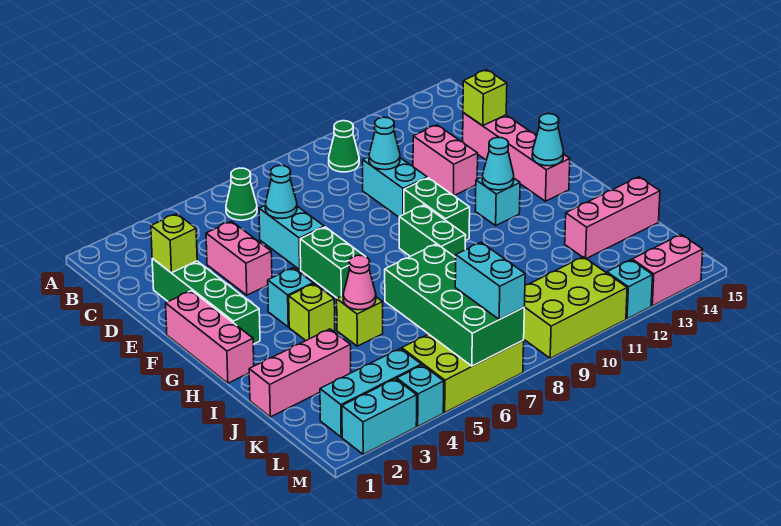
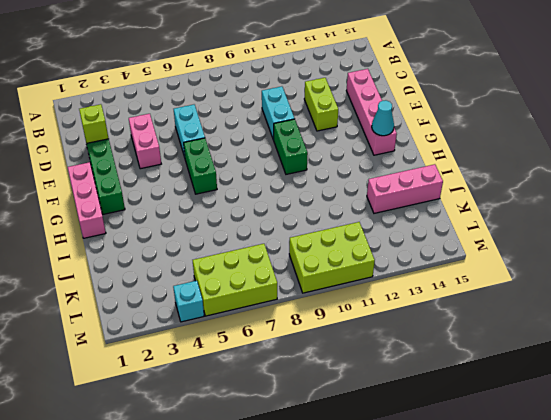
lime 1x2 brick [304,78,338,131] -> pink 1x2 brick [413,125,478,196]
none -> green 1x1 cone [226,168,257,220]
none -> green 1x1 cone [329,121,359,172]
none -> cyan 1x1 brick [268,268,313,327]
none -> green 1x2 brick [399,205,466,257]

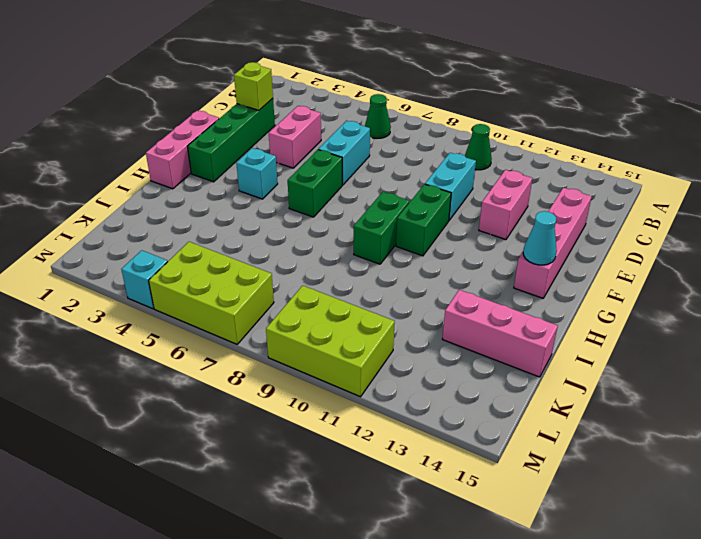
none -> cyan 1x1 brick [475,177,520,225]
none -> lime 1x1 brick [289,284,335,340]
none -> lime 1x1 brick [337,296,383,346]
none -> pink 1x3 brick [249,329,351,417]

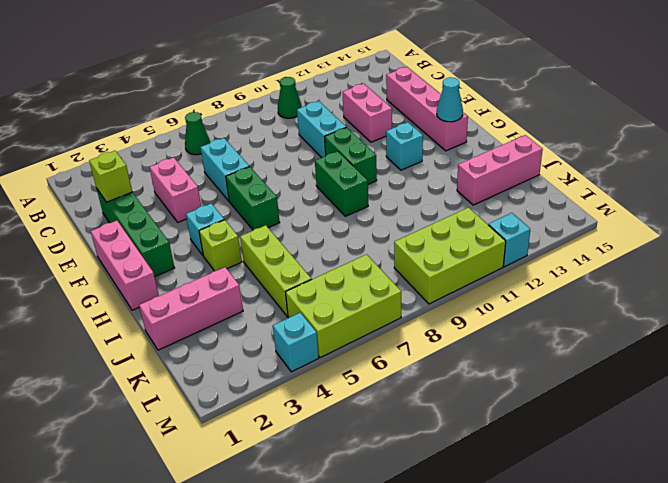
lime 1x3 brick [240,225,312,317] -> lime 1x1 brick [337,296,383,346]
none -> cyan 1x3 brick [320,348,421,437]
none -> cyan 1x2 brick [342,379,417,454]
none -> pink 1x2 brick [632,235,703,306]
none -> cyan 1x1 cone [265,166,297,218]

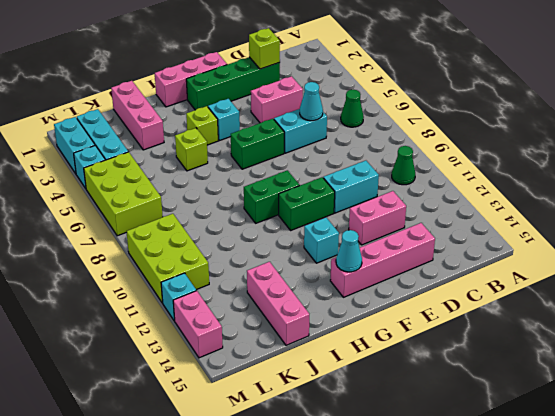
none -> cyan 1x1 cone [369,117,400,170]
none -> lime 1x1 brick [463,70,507,126]
none -> cyan 1x1 cone [482,138,514,190]
none -> pink 1x1 cone [343,255,376,310]

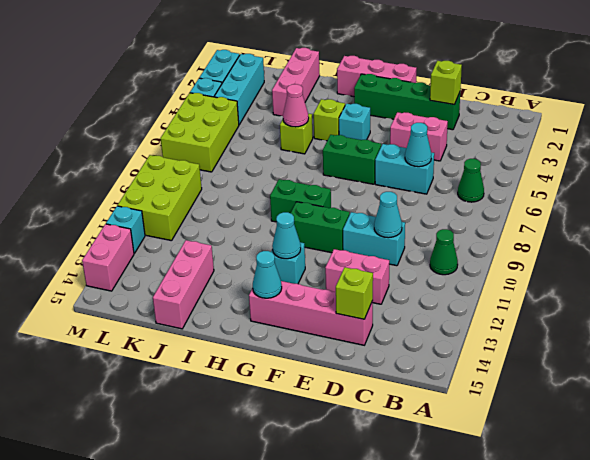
none -> green 2x4 brick [385,244,524,366]
none -> cyan 1x2 brick [455,242,525,319]

